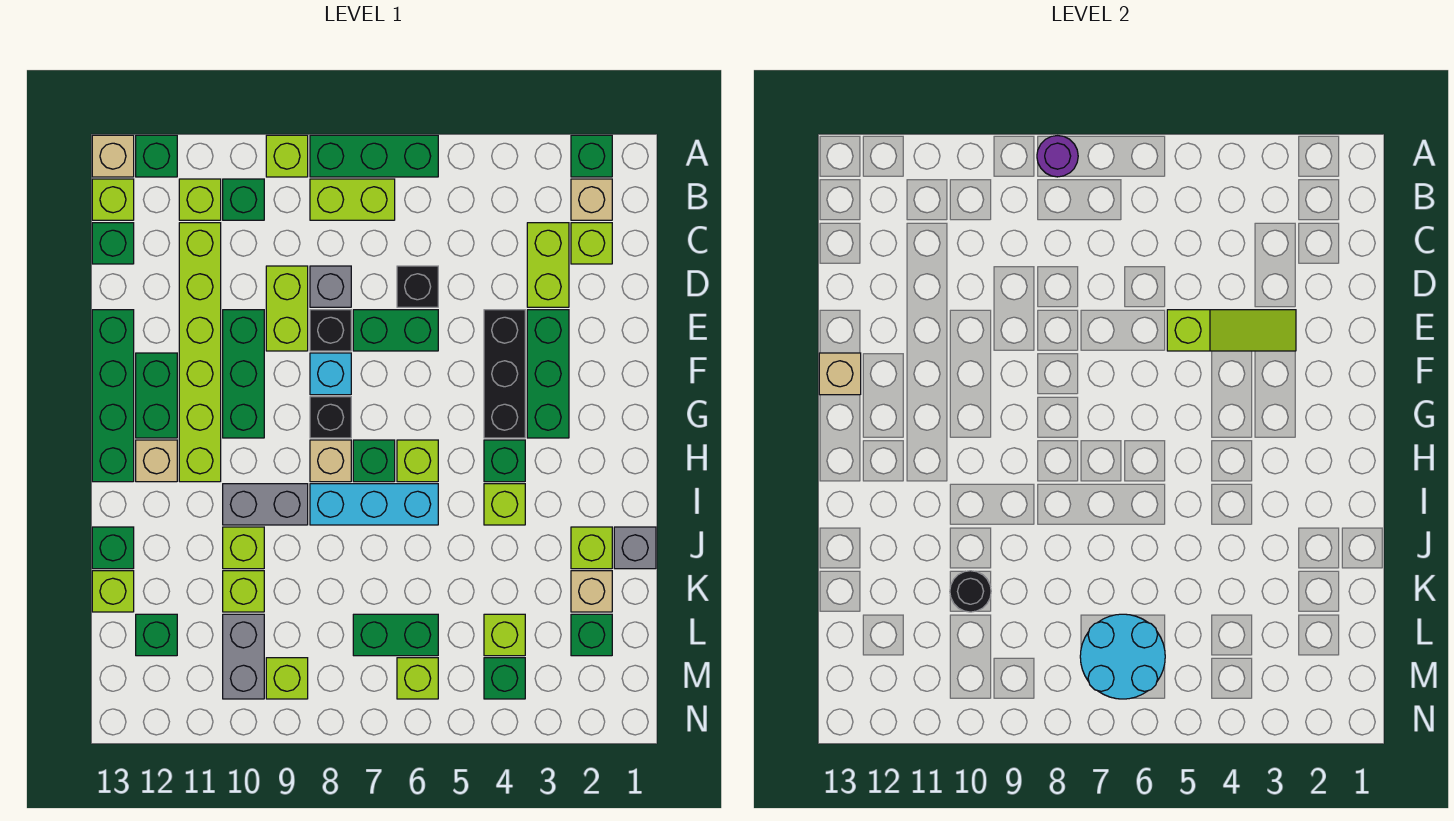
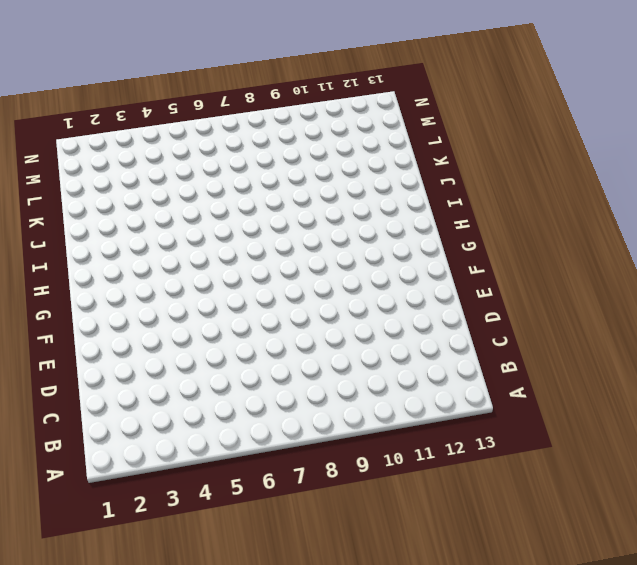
none -> green 1x1 brick [571,135,612,177]
none -> green 1x3 brick [310,135,438,177]
none -> lime 1x1 brick [266,135,308,177]
none -> green 1x1 brick [136,135,177,177]

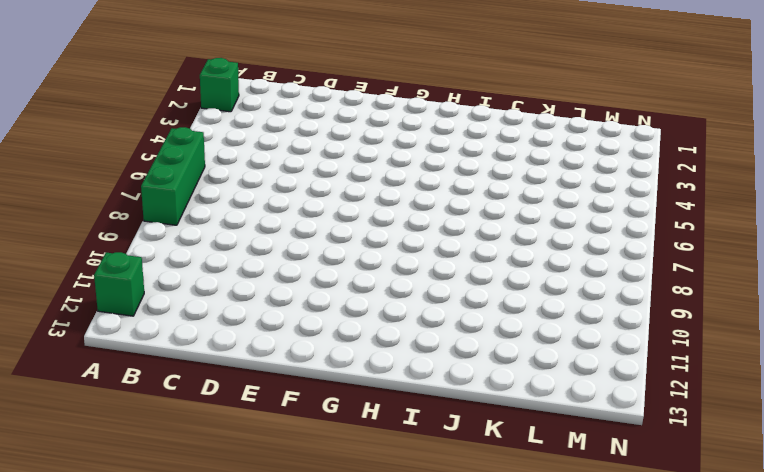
none -> lime 1x1 brick [266,135,308,177]
none -> tan 1x1 brick [92,135,134,177]
none -> tan 1x1 brick [571,179,612,220]
none -> lime 1x2 brick [310,179,395,220]

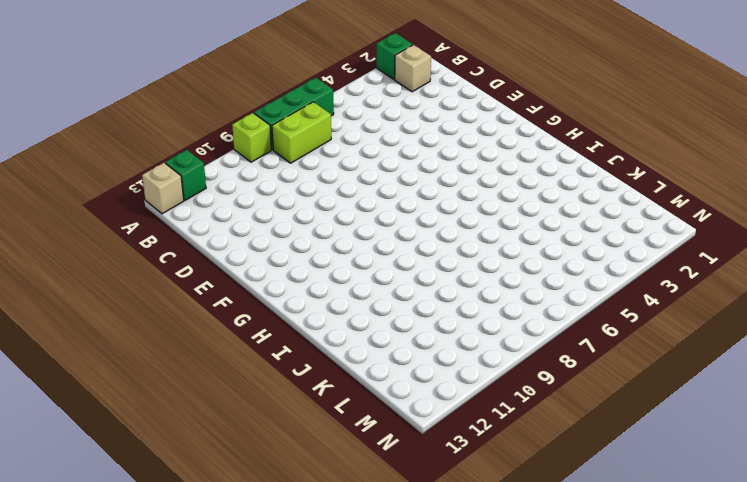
none -> green 1x1 brick [223,179,264,220]
none -> lime 1x1 brick [179,179,221,220]
none -> lime 1x1 brick [92,179,134,220]
none -> lime 1x1 brick [571,223,612,264]

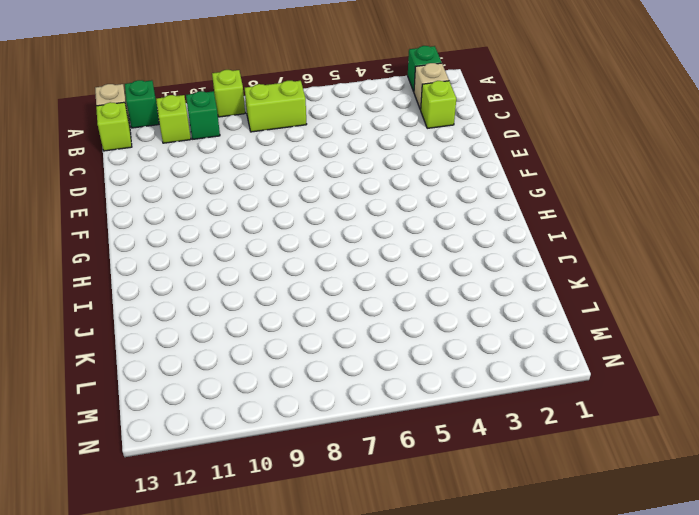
none -> green 1x3 brick [310,135,438,177]
none -> lime 1x2 brick [527,223,569,307]
none -> lime 1x6 brick [179,223,221,482]
none -> green 1x1 brick [92,223,134,264]

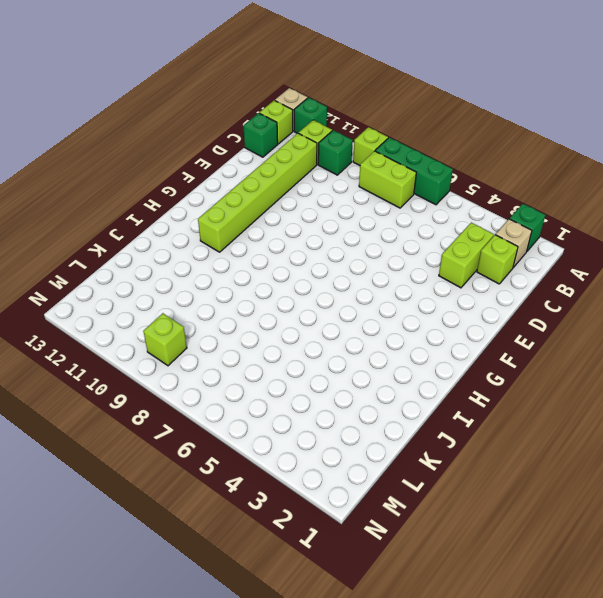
none -> black 1x1 brick [397,266,438,307]
none -> grey 1x1 brick [310,266,351,307]
none -> lime 1x2 brick [266,266,308,351]
none -> green 1x3 brick [527,310,569,438]

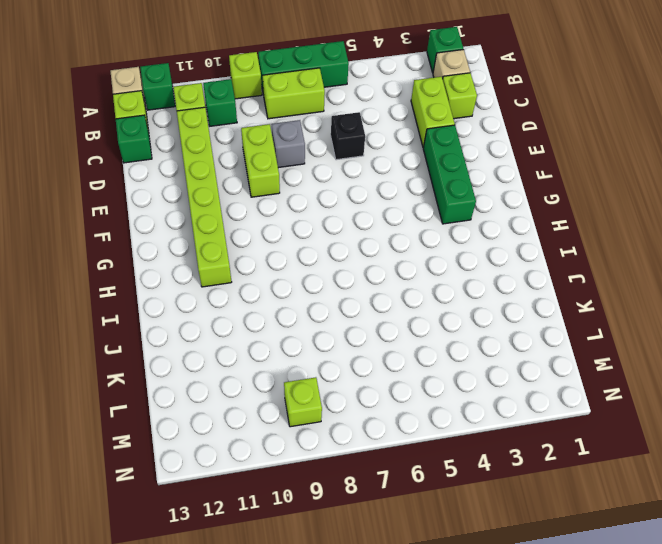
none -> black 1x3 brick [484,310,525,438]
none -> green 1x2 brick [353,310,438,351]
none -> black 1x1 brick [310,310,351,351]
none -> green 1x3 brick [223,310,264,438]

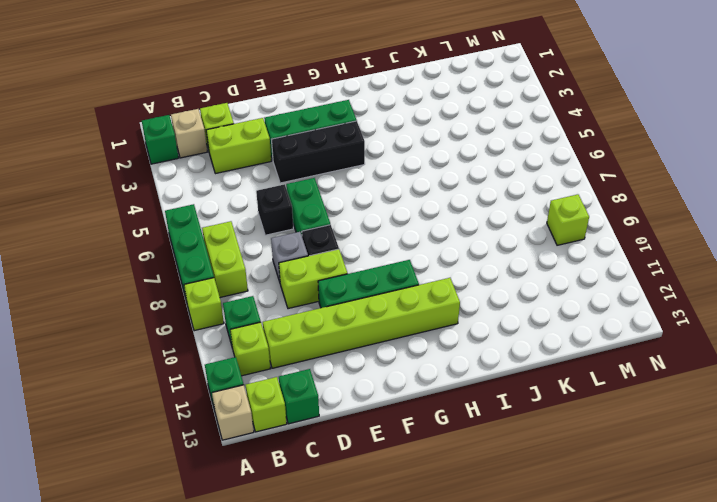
none -> green 1x4 brick [92,310,134,482]
none -> cyan 1x1 brick [310,353,351,395]
none -> green 1x2 brick [136,353,177,438]
none -> black 1x1 brick [310,397,351,438]

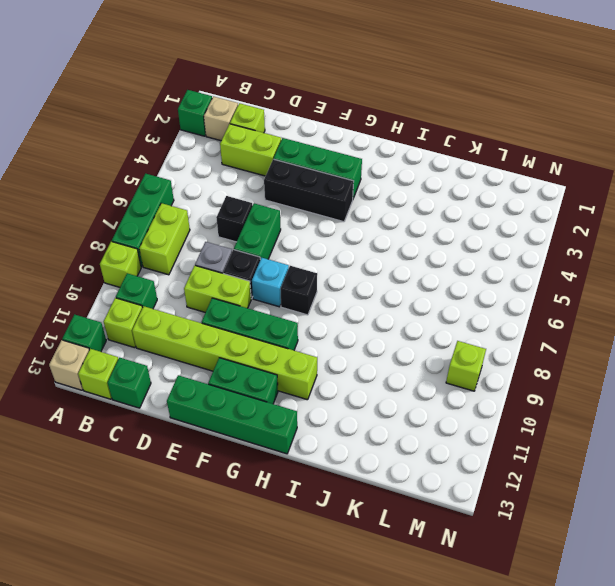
none -> green 1x1 brick [484,440,525,482]
none -> lime 1x1 brick [397,440,438,482]
none -> green 1x1 brick [353,440,395,482]
none -> tan 1x1 brick [310,440,351,482]

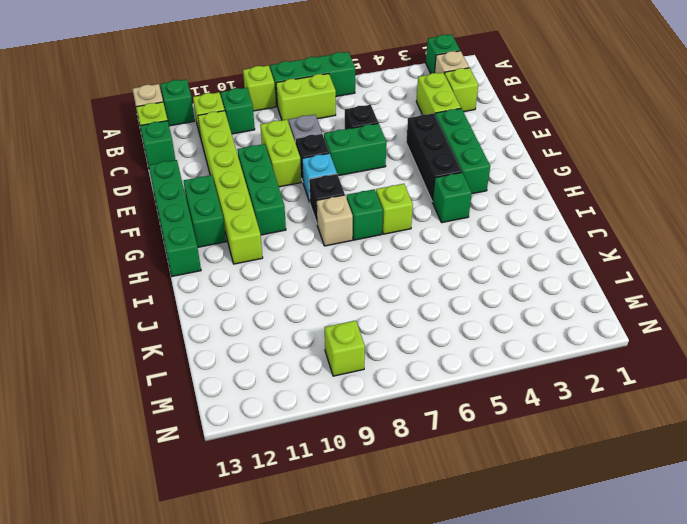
none -> tan 1x1 brick [136,440,177,482]
none -> lime 1x1 brick [484,484,525,525]
none -> cyan 1x3 brick [310,484,438,525]
none -> grey 1x2 brick [223,484,308,525]

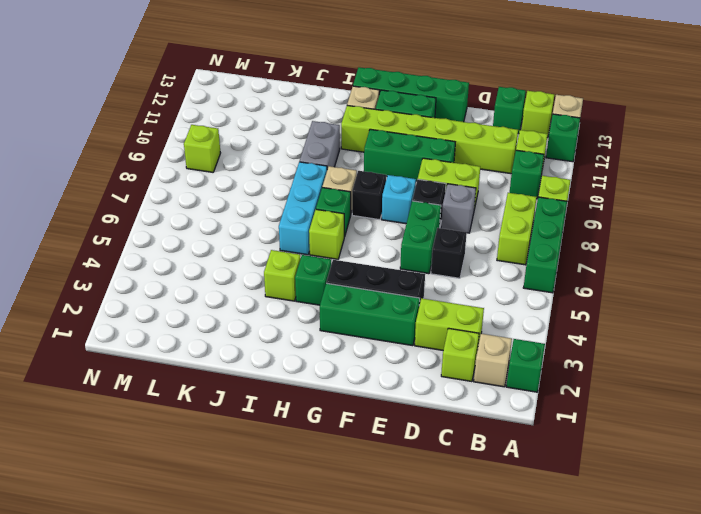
none -> grey 1x1 brick [614,527,656,569]
none -> lime 1x1 brick [571,527,612,569]
none -> lime 1x1 brick [223,527,264,569]
none -> green 1x1 brick [92,527,134,569]

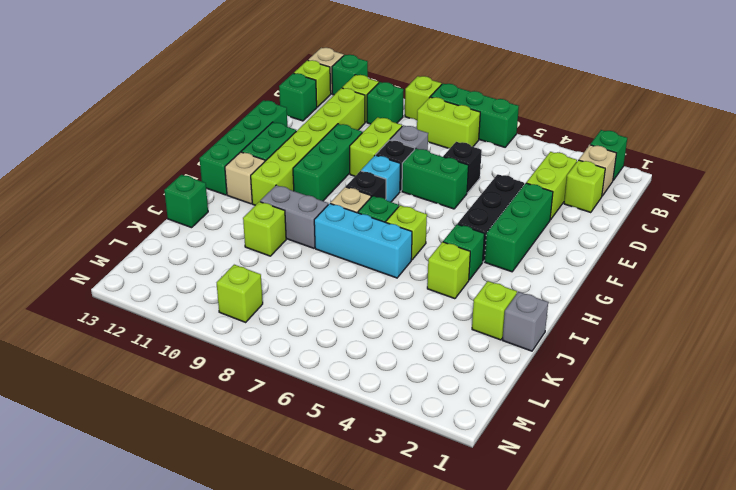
none -> tan 1x1 brick [571,571,612,612]
none -> lime 1x1 brick [223,571,264,612]
none -> lime 1x1 brick [92,571,134,612]
none -> green 1x1 brick [571,614,612,656]

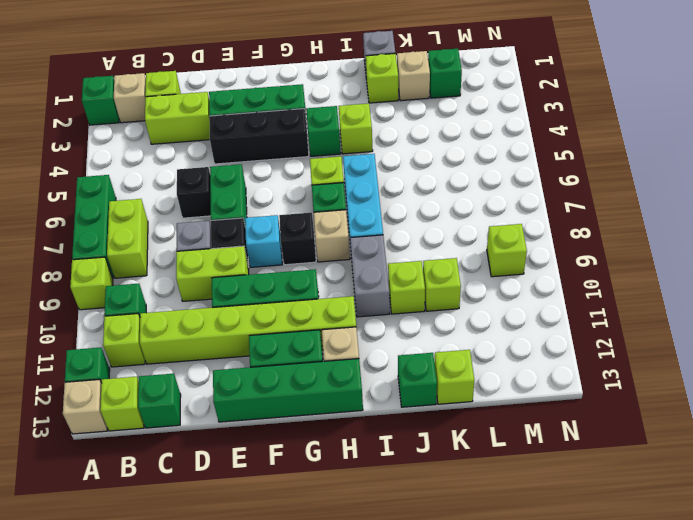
none -> lime 1x1 brick [484,614,525,656]
none -> green 1x2 brick [353,614,438,656]
none -> grey 1x2 brick [223,614,264,699]
none -> green 1x1 brick [136,614,177,656]

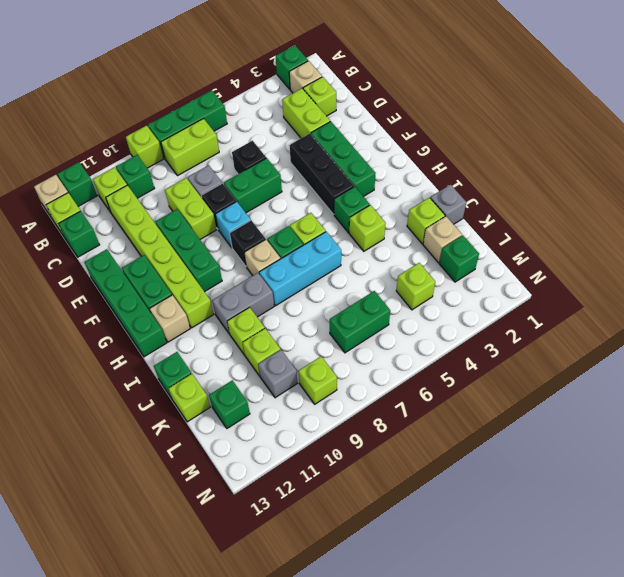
grey 1x1 brick [258,350,297,398] -> grey 1x2 brick [223,614,264,699]
none -> green 1x1 brick [484,658,525,699]
none -> lime 1x1 brick [397,658,438,699]
none -> purple 1x1 round brick [1037,136,1078,177]
none -> lime 1x3 slope [1167,310,1296,351]

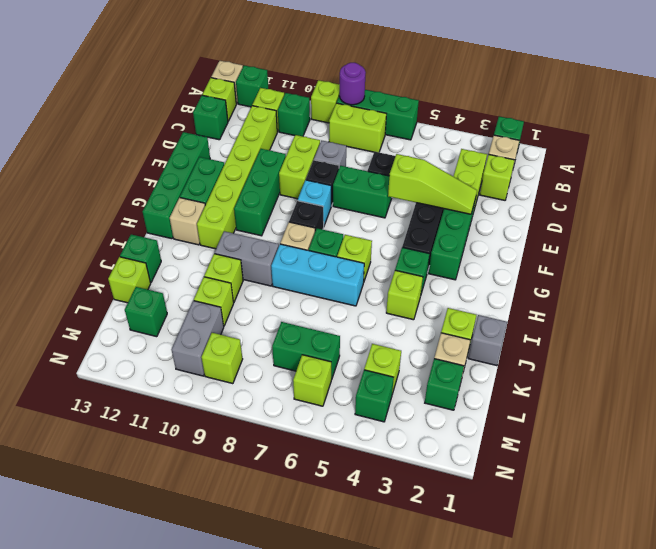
none -> tan 1x1 brick [819,353,861,395]
none -> black 1x1 round brick [950,571,991,612]
none -> cyan 2x2 round brick [1080,614,1165,699]

